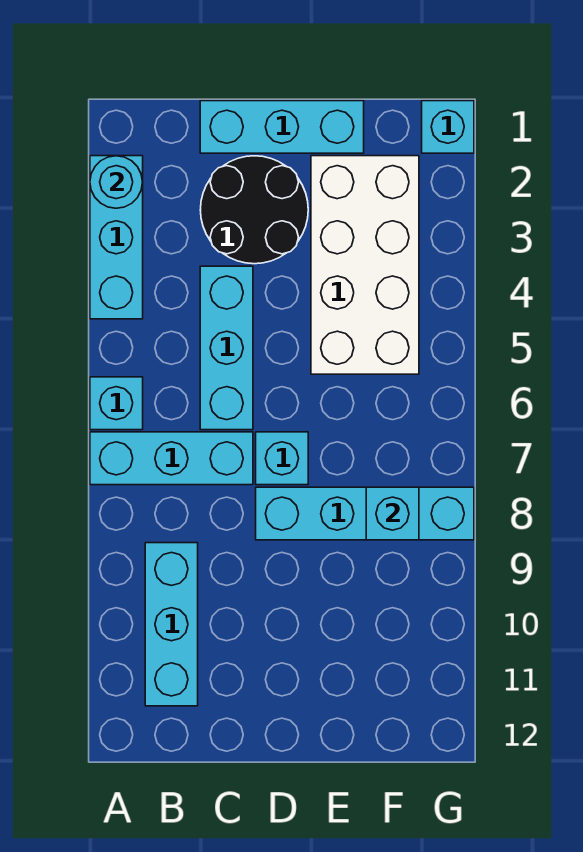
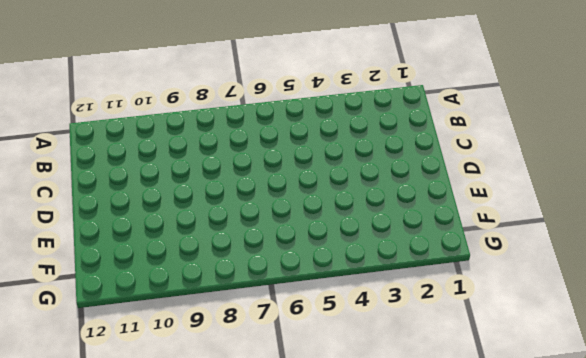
none -> cyan 1x3 brick [90,156,143,319]
none -> cyan 1x1 brick [90,377,143,430]
none -> cyan 1x3 brick [90,432,253,485]

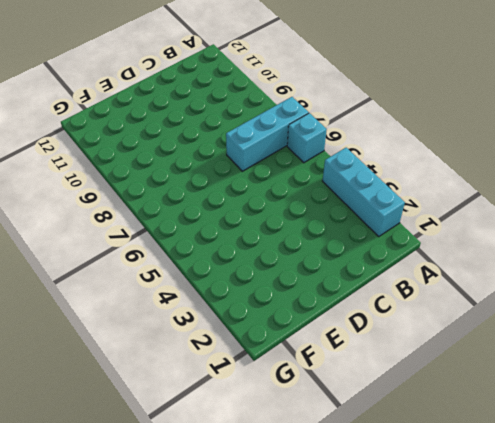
none -> cyan 1x3 brick [145,543,198,706]
none -> cyan 1x3 brick [200,101,364,153]
none -> black 2x2 round brick [200,156,308,264]

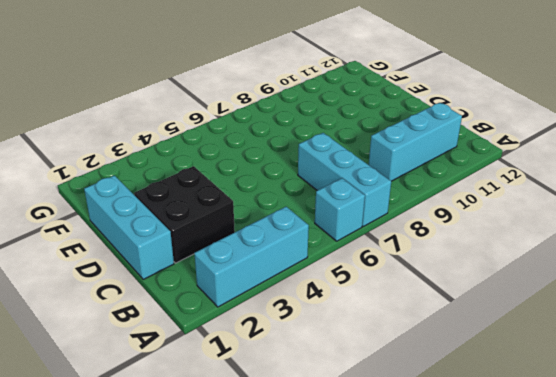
black 2x2 brick [134,166,235,263] -> black 2x2 round brick [200,156,308,264]
none -> cyan 1x3 brick [200,266,253,430]
none -> cyan 1x1 brick [256,432,308,485]
none -> cyan 1x4 brick [256,487,474,540]

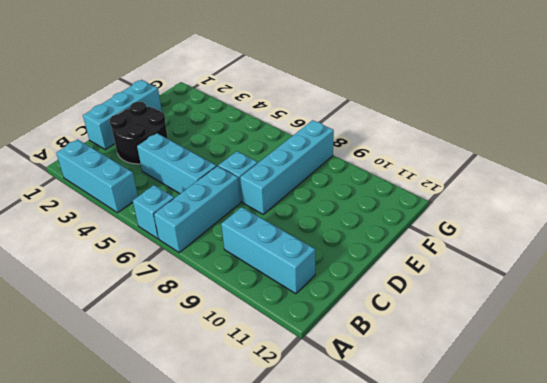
none -> white 2x4 brick [311,156,419,374]
none -> cyan 1x1 brick [422,101,474,153]
none -> cyan 1x1 round brick [90,156,143,208]

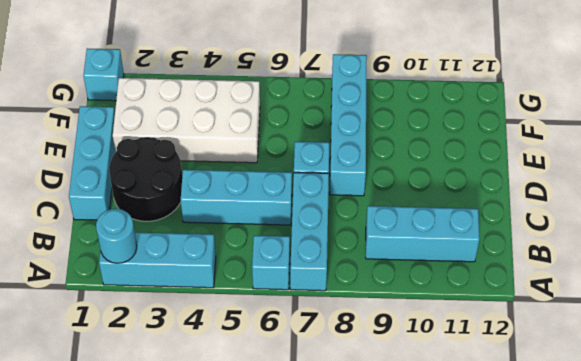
none -> cyan 1x1 brick [366,487,419,540]

